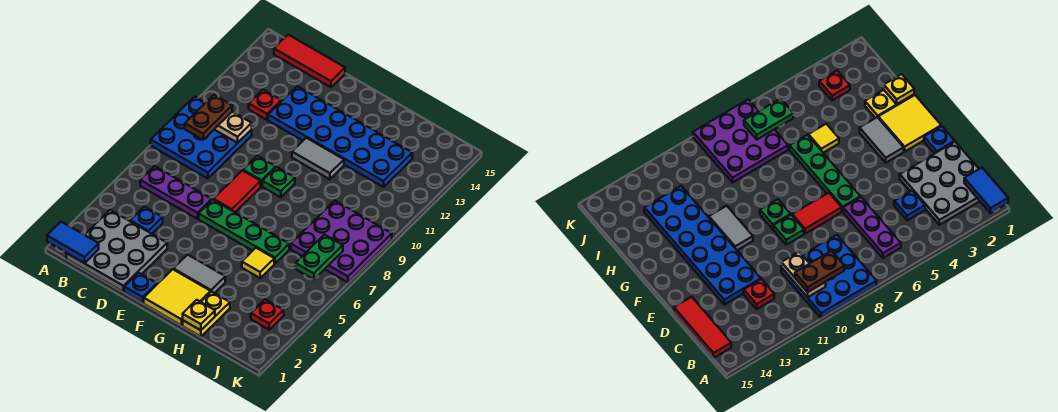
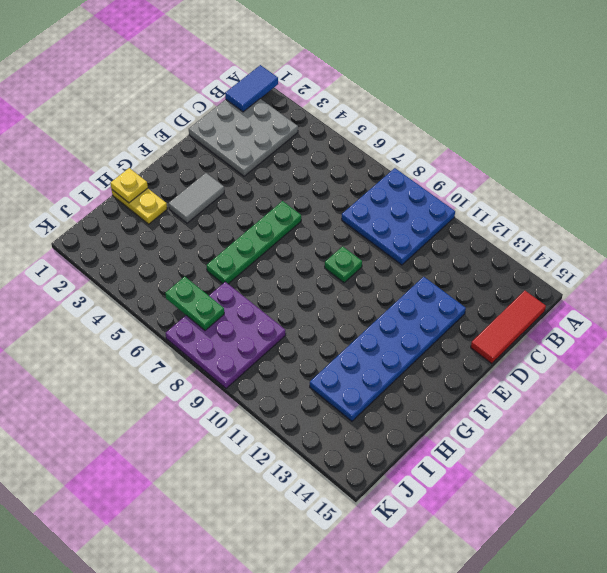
none -> purple 1x3 plate [140,166,212,219]
none -> blue 1x1 plate [130,206,163,234]
none -> red 1x1 plate [249,90,281,120]

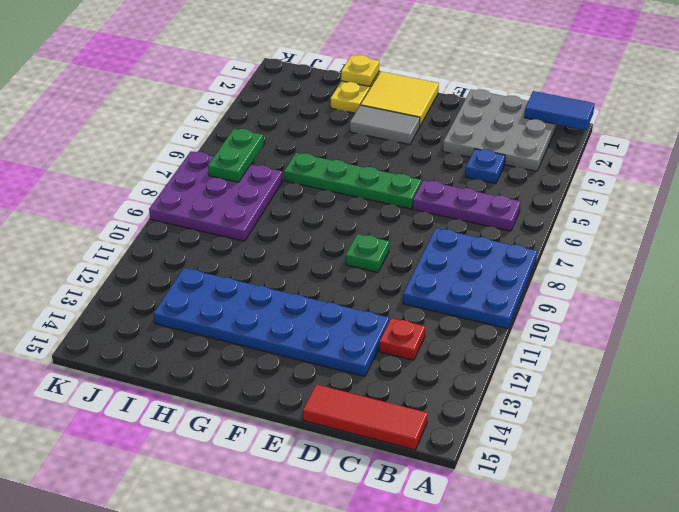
none -> blue 1x1 plate [124,273,157,303]
none -> red 1x2 tile [213,170,261,212]
none -> green 1x1 plate [262,167,295,197]

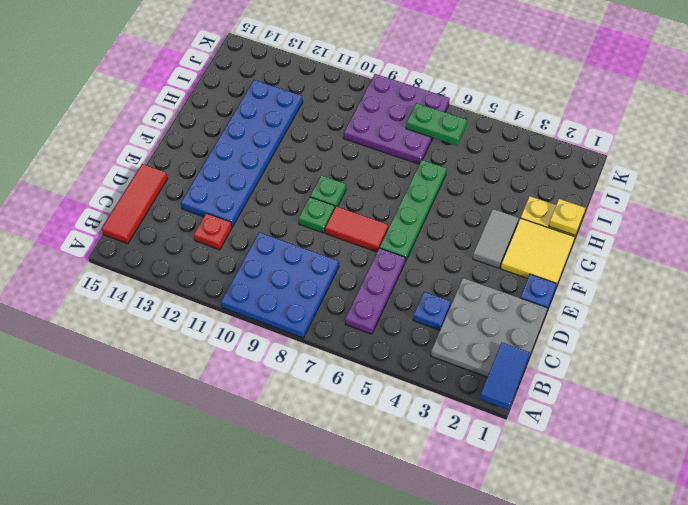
none -> grey 1x2 tile [292,138,344,179]
none -> yellow 1x1 tile [242,248,274,278]
none -> red 1x1 plate [251,299,284,330]

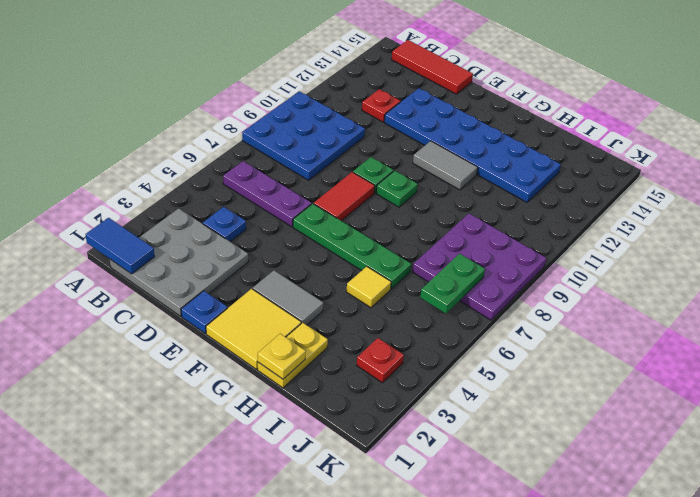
none -> tan 1x2 plate [214,112,252,143]
none -> brown 1x2 plate [185,95,232,140]

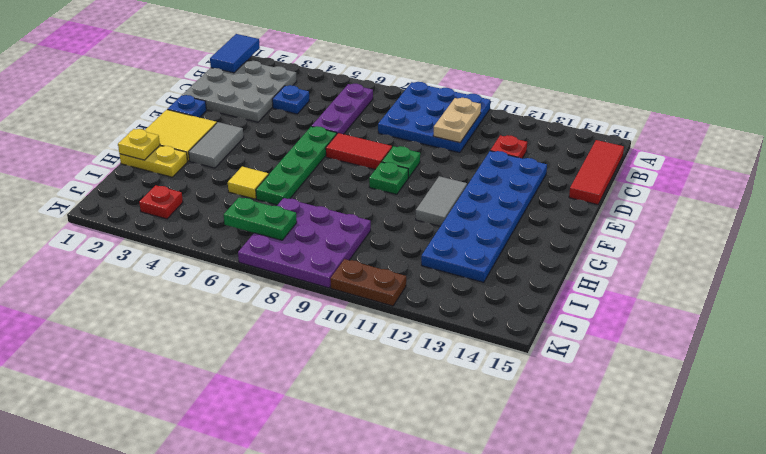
brown 1x2 plate [330,259,406,306] -> brown 1x2 plate moved to [185,95,232,140]

